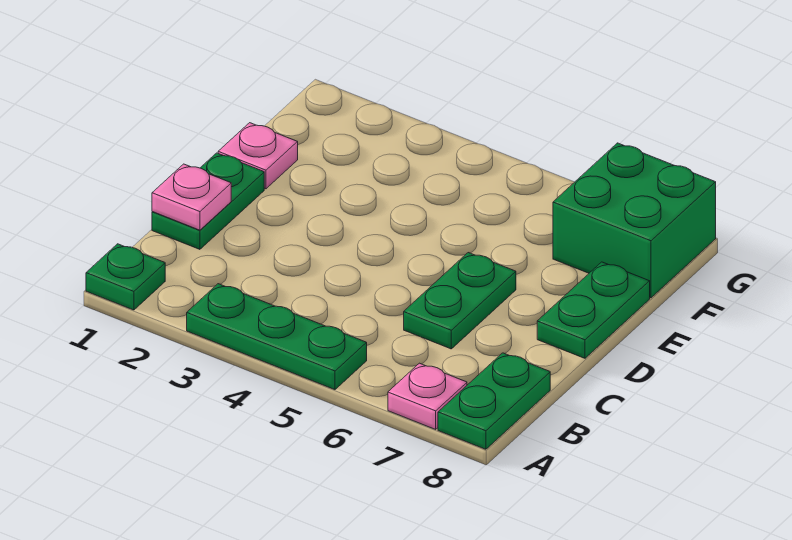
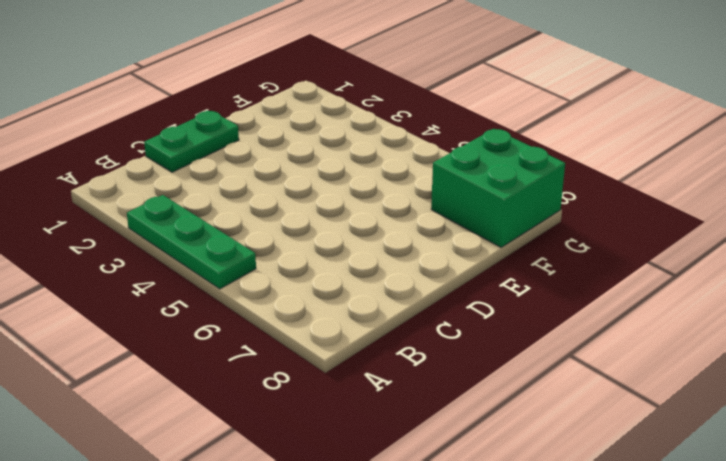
none -> green 1x1 plate [86,244,165,310]
none -> pink 1x1 plate [388,363,467,429]

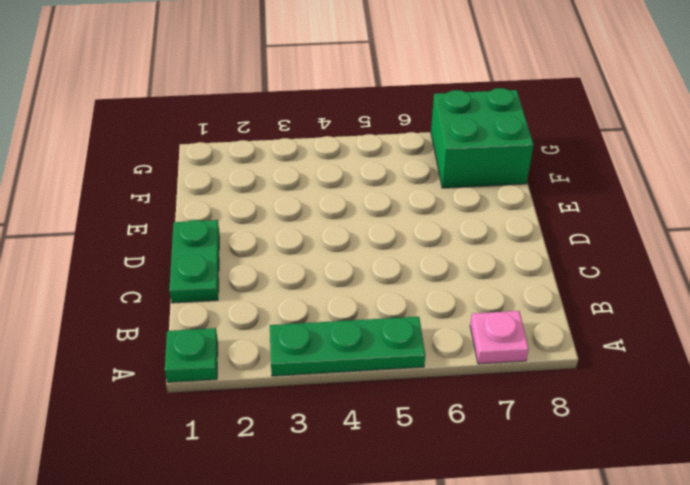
none -> green 1x2 plate [438,353,550,449]
none -> green 1x2 plate [404,253,516,349]

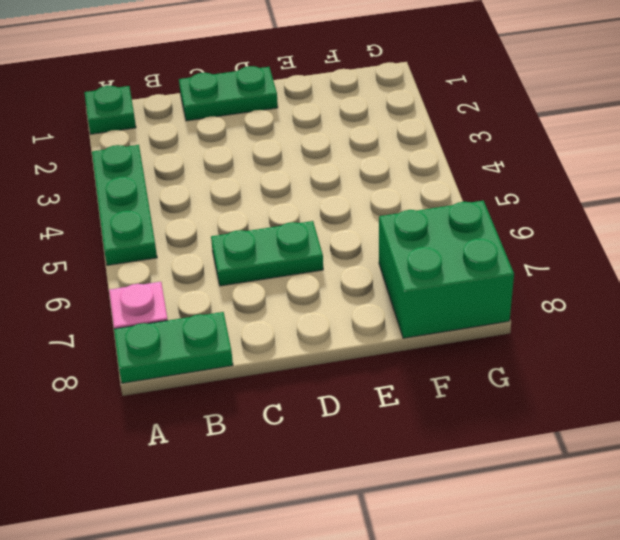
none -> green 1x2 plate [537,262,650,358]
none -> pink 1x1 plate [218,123,298,189]

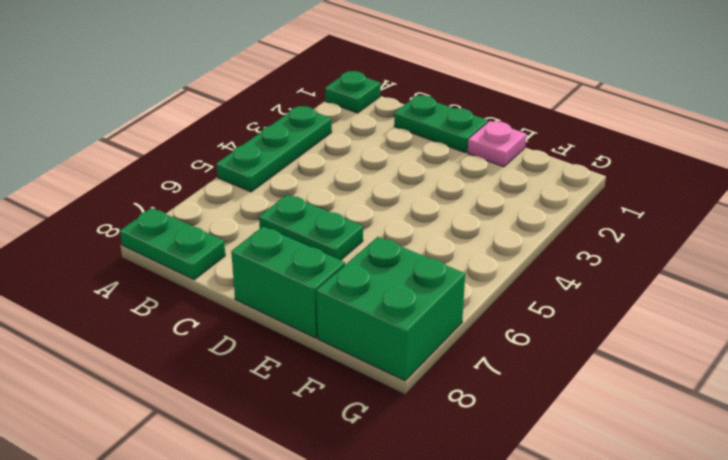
green 1x2 brick [231,227,345,338] -> green 1x2 plate [537,262,650,358]
none -> pink 1x1 plate [388,363,467,429]
none -> pink 1x1 plate [152,164,231,230]

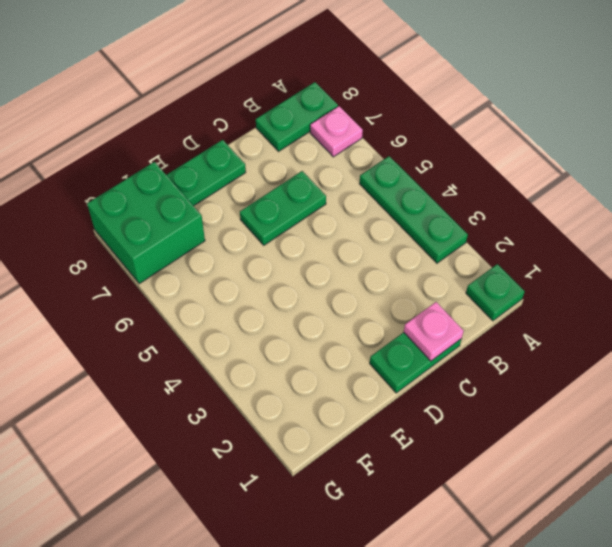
none -> pink 1x1 plate [218,123,298,189]

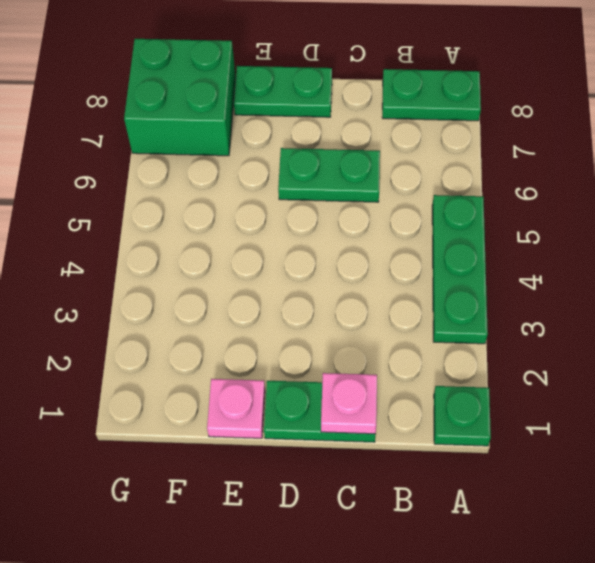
none -> pink 1x1 plate [388,363,467,429]

